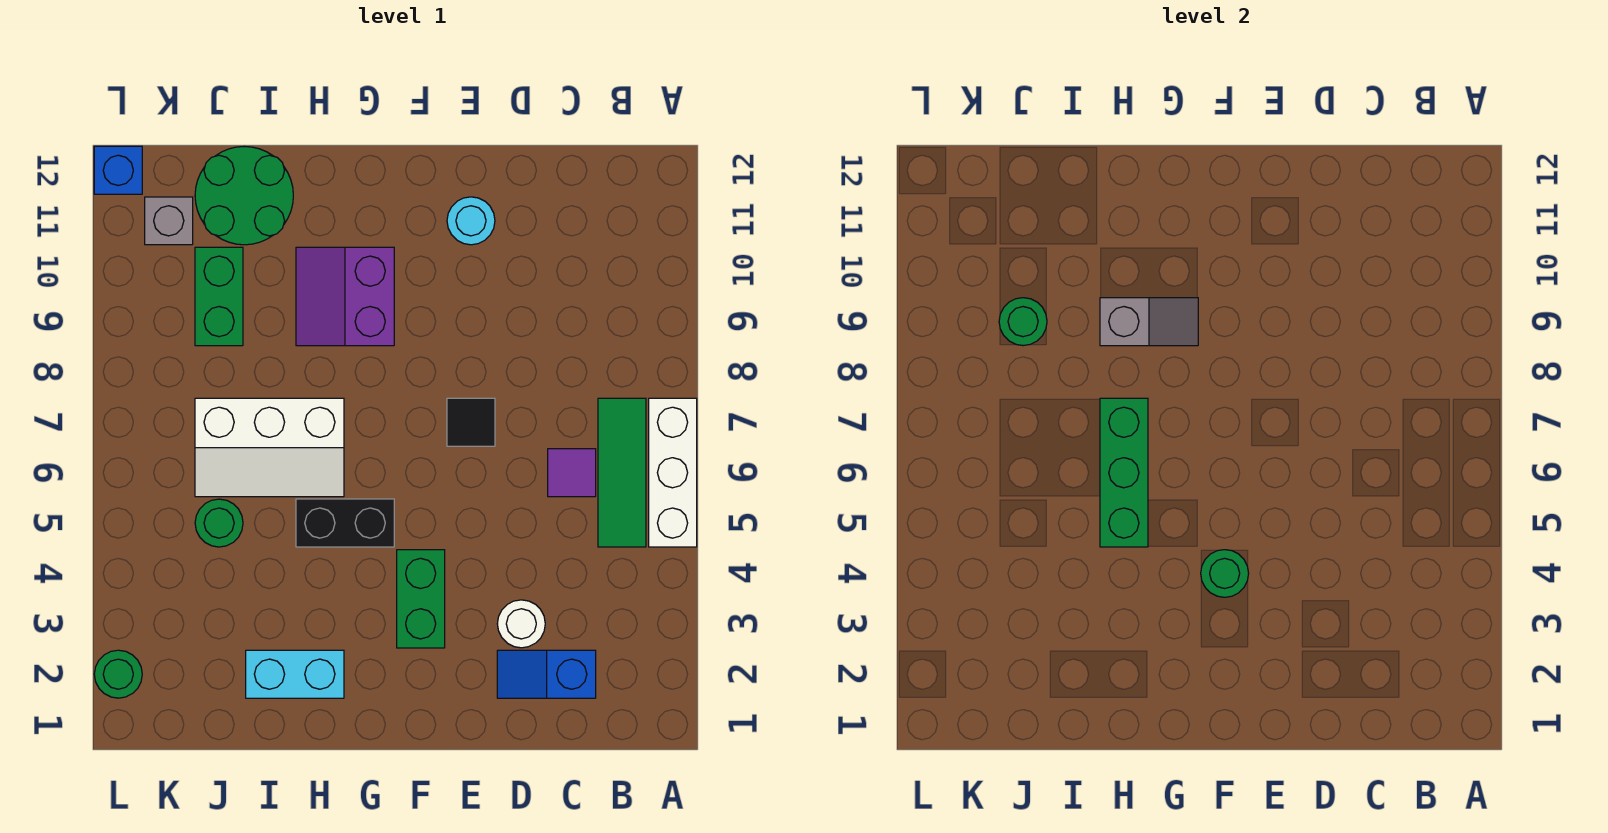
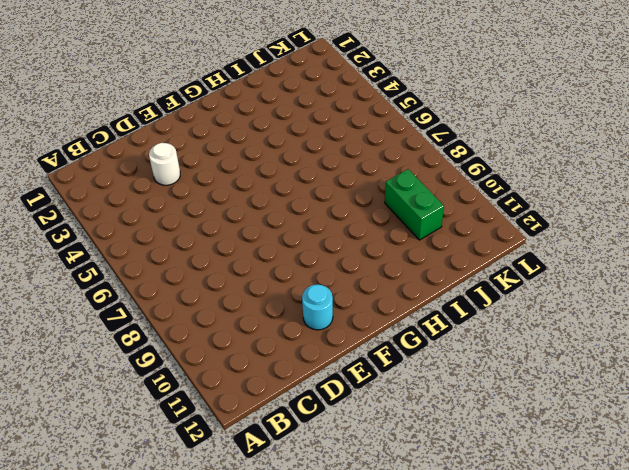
none -> white 1x3 brick [649,398,697,547]
none -> green 1x3 tile [598,398,646,547]
none -> blue 1x2 slope [497,650,596,698]

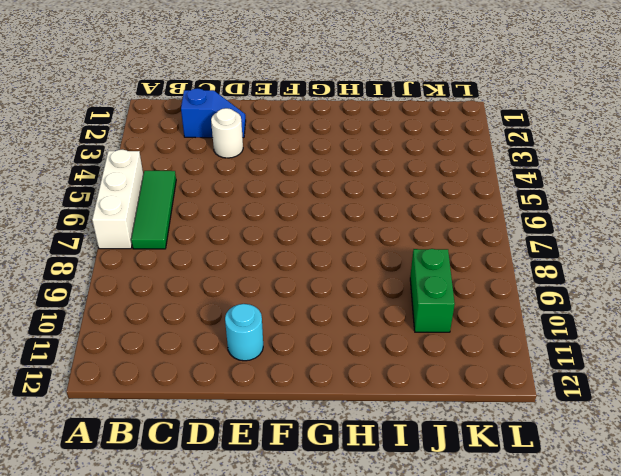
none -> purple 1x1 tile [548,449,596,497]
none -> black 1x1 tile [447,398,495,446]
none -> green 1x2 brick [397,550,445,648]

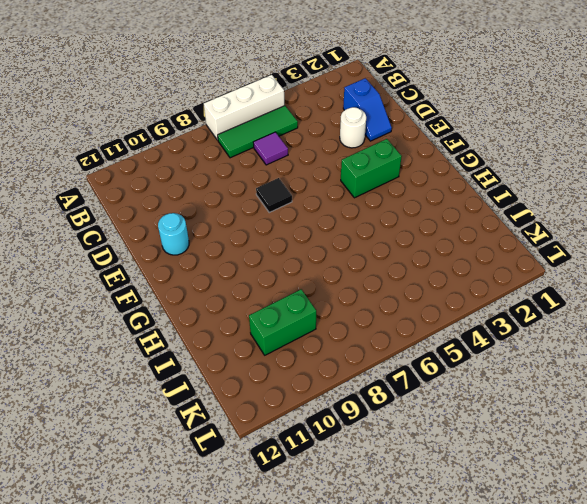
none -> black 1x2 brick [296,499,394,547]
none -> purple 2x2 slope [296,247,394,346]
none -> cyan 1x2 brick [246,650,344,698]

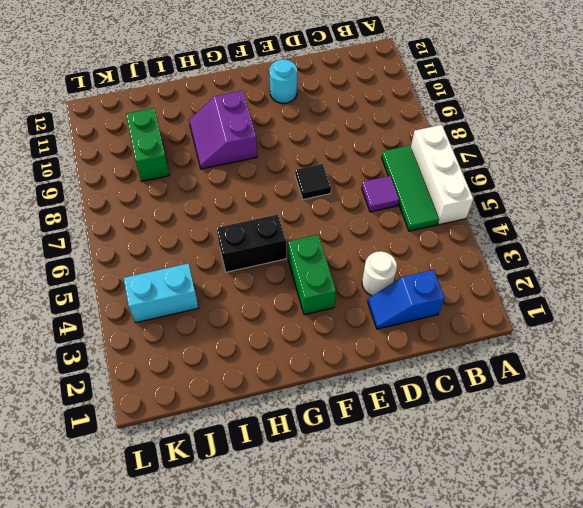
cyan 1x2 brick [124,263,199,323] -> cyan 1x2 brick moved to [246,650,344,698]
none -> white 2x3 slope [195,398,344,497]
none -> green 2x2 round brick [195,146,293,245]
none -> green 1x1 round brick [195,499,243,547]

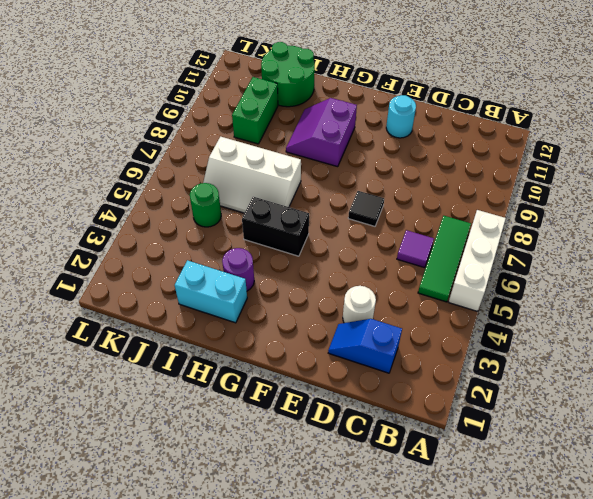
purple 1x1 round brick [222,248,254,291] -> none
none -> green 1x2 brick [397,550,445,648]
none -> grey 1x1 brick [145,197,193,245]
none -> green 1x1 round brick [94,650,142,698]

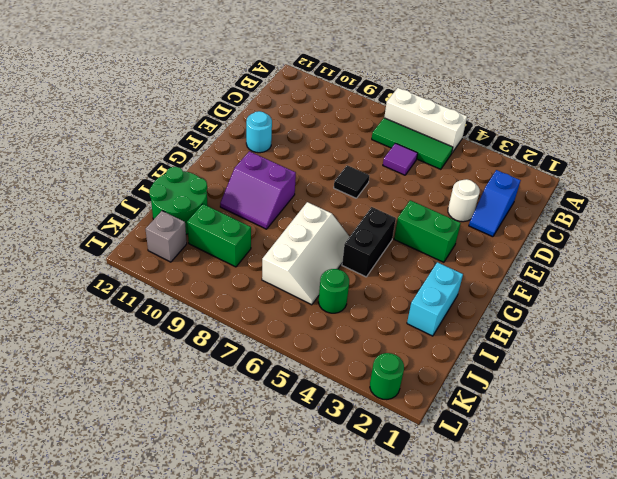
none -> blue 1x1 brick [94,146,142,194]
none -> green 1x1 round brick [1201,550,1249,597]
none -> grey 1x2 slope [1100,298,1198,346]

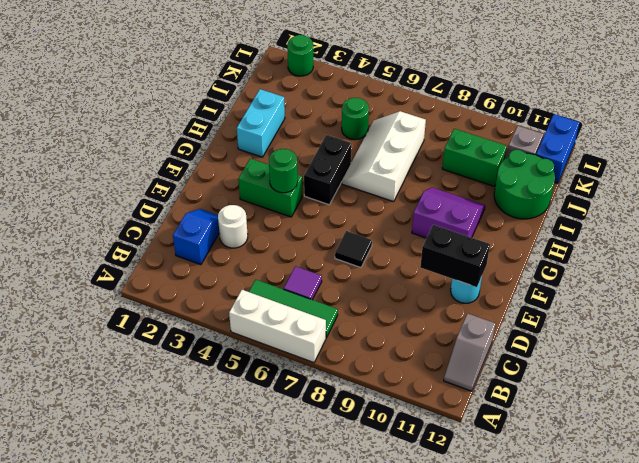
grey 1x2 slope [444,313,496,391] -> grey 1x2 slope moved to [1100,298,1198,346]
black 1x2 brick [420,225,490,287] -> none
blue 1x2 brick [536,114,579,183] -> blue 1x1 brick [94,146,142,194]
none -> green 1x3 brick [1100,398,1148,547]
none -> green 1x1 round brick [999,298,1047,346]

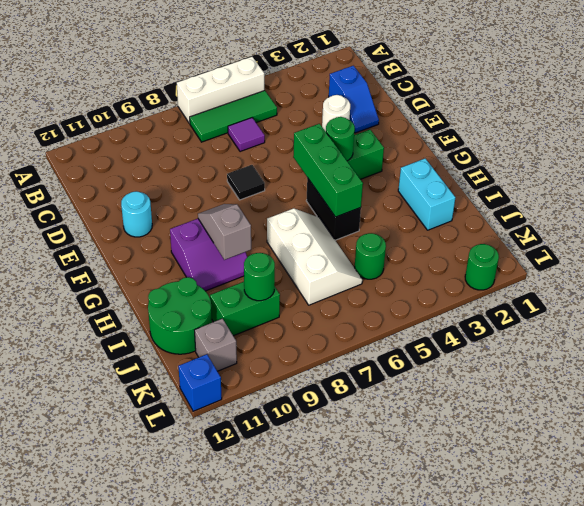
green 1x3 brick [293,124,363,217] -> green 1x3 brick turned to [1100,398,1148,547]

